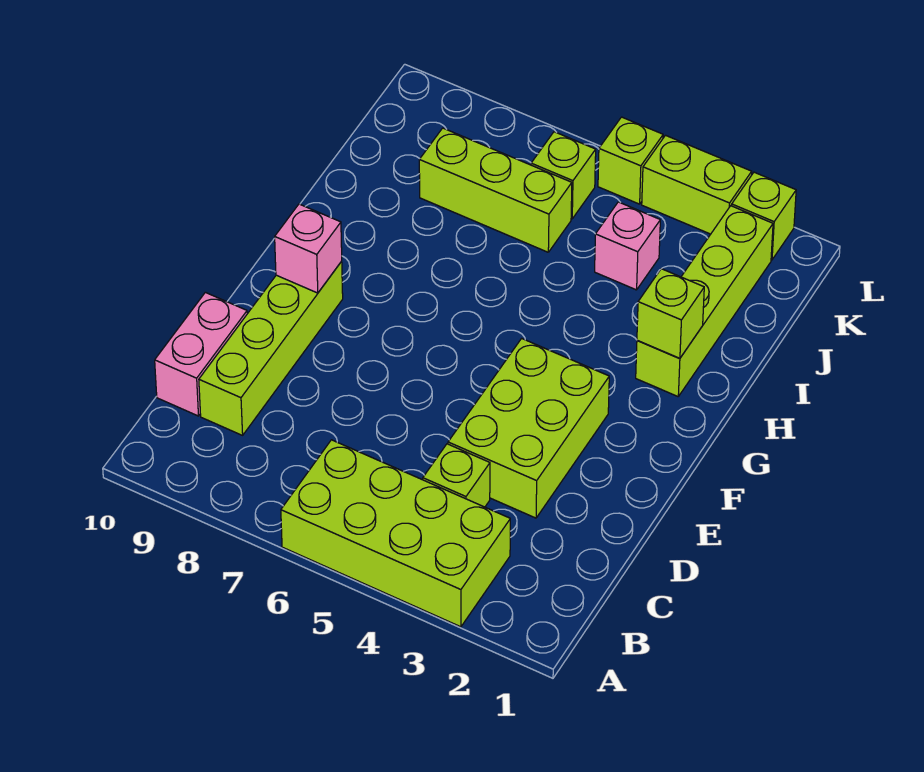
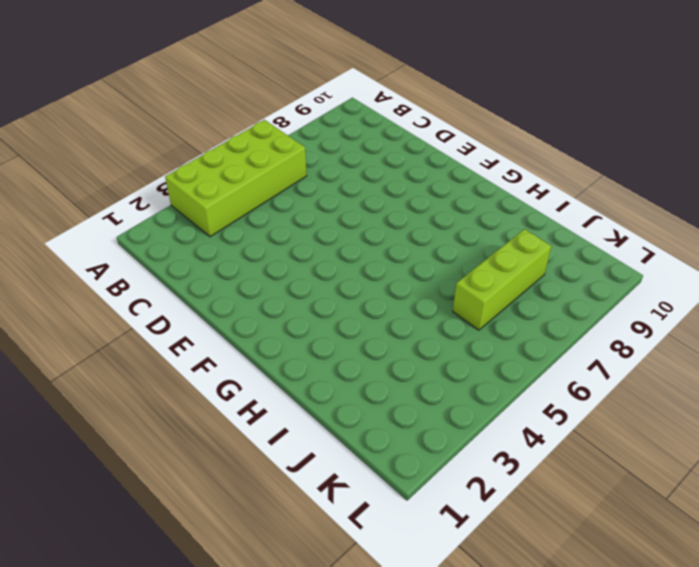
none -> lime 1x1 brick [423,444,490,507]
none -> lime 1x4 brick [199,262,343,435]
none -> pink 1x2 brick [155,292,247,416]

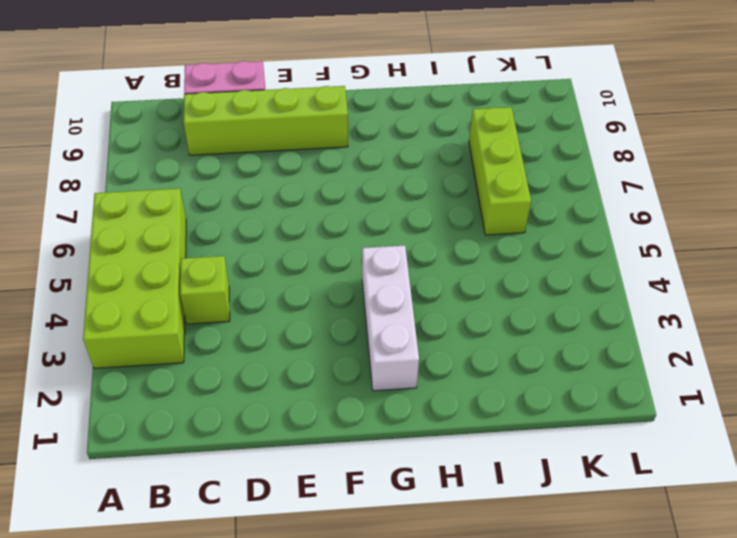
white 1x3 brick [362,245,419,391] -> none
none -> lime 2x3 brick [448,338,609,518]
none -> lime 1x4 brick [636,206,773,396]
none -> pink 1x1 brick [595,202,660,290]

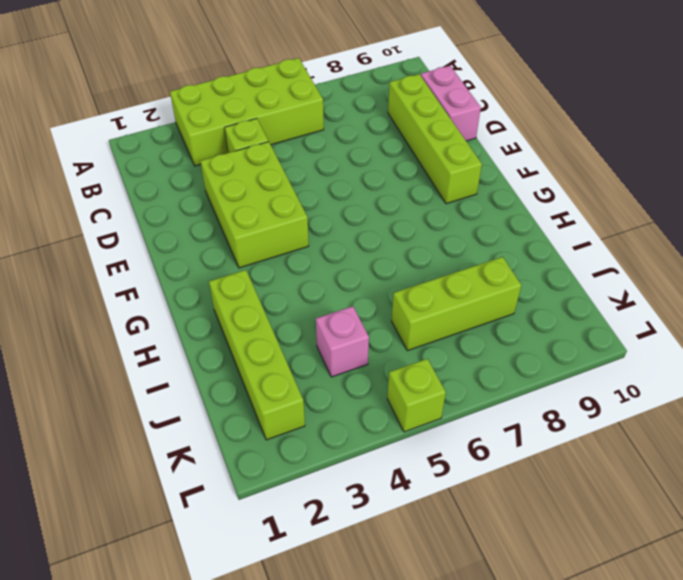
none -> lime 1x1 brick [531,132,596,219]
none -> lime 1x1 brick [732,172,796,260]
none -> lime 1x2 brick [642,135,752,234]

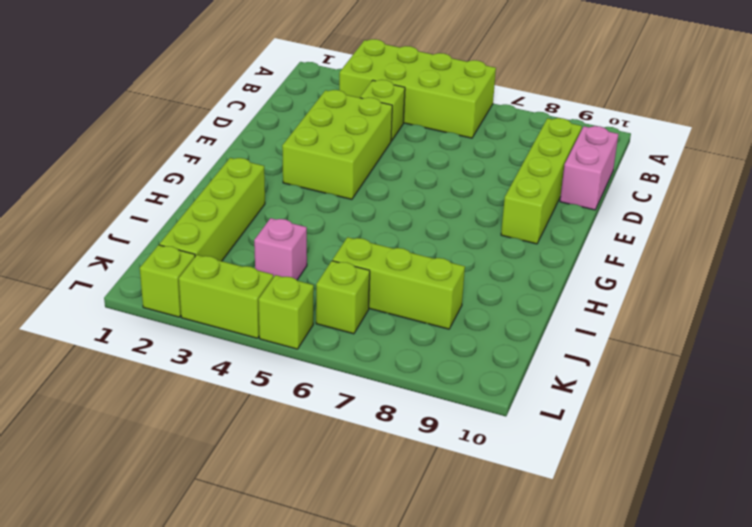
none -> pink 1x1 brick [275,204,342,293]
none -> lime 1x1 brick [637,269,704,358]

